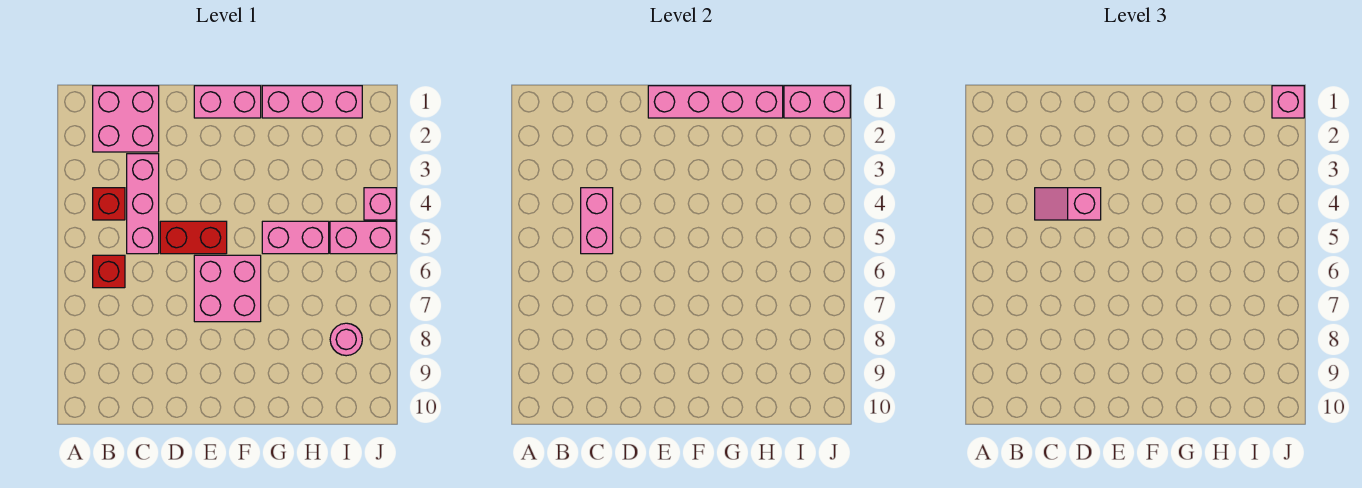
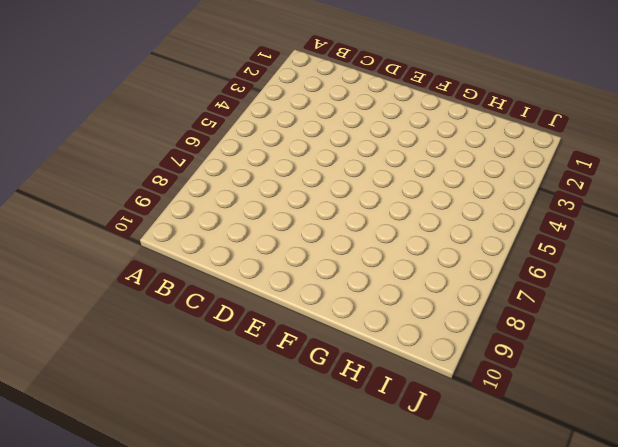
none -> pink 2x2 brick [93,86,159,152]
none -> red 1x1 brick [93,188,125,220]
none -> red 1x1 brick [93,255,125,288]

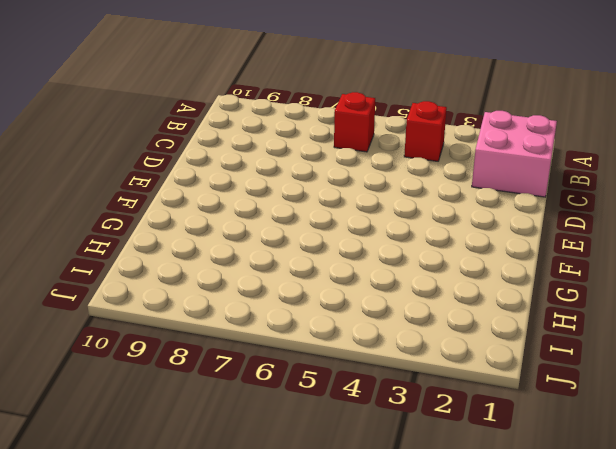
none -> pink 1x3 brick [127,154,159,254]
none -> red 1x2 brick [160,221,227,254]
none -> pink 1x2 brick [194,86,261,118]

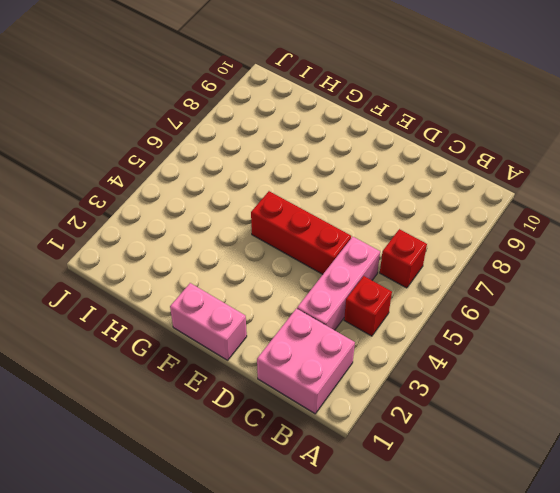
red 1x3 brick [251,191,351,274] -> red 1x2 brick [160,221,227,254]
none -> pink 2x2 brick [194,255,261,322]
none -> pink 1x3 brick [262,86,362,118]
none -> pink 1x2 brick [262,221,329,254]

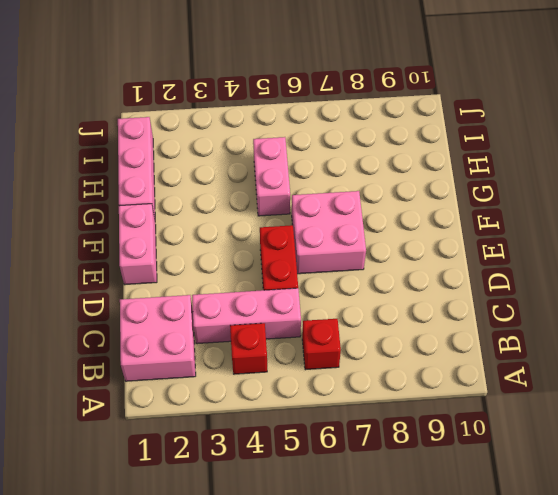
none -> pink 1x2 brick [330,221,396,254]
none -> pink 1x1 round brick [330,323,362,356]
none -> pink 1x1 brick [364,188,396,220]

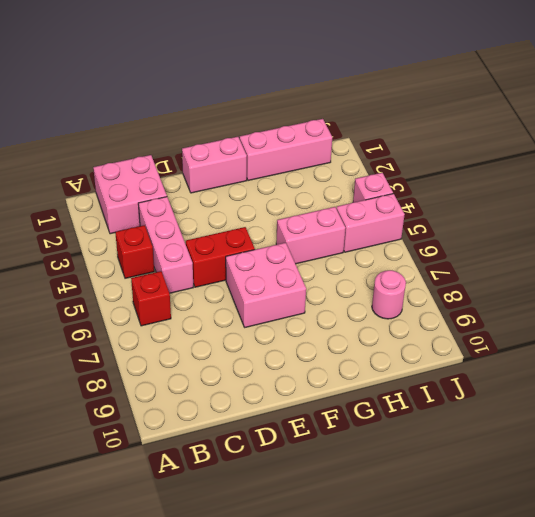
none -> pink 1x2 brick [581,188,613,254]
none -> pink 1x4 brick [648,86,783,118]
none -> pink 1x2 brick [784,86,850,118]

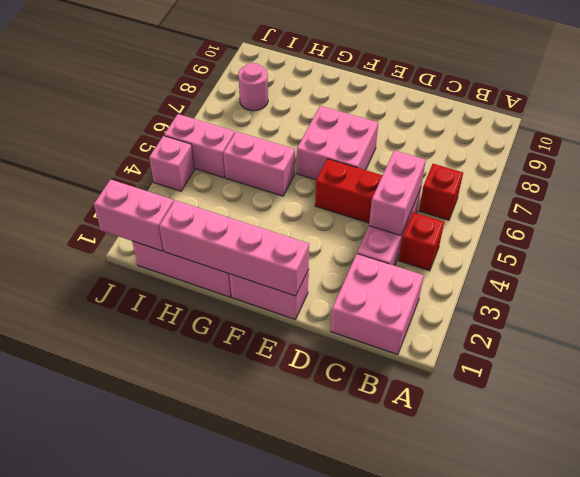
none -> pink 1x2 slope [1035,188,1101,220]
none -> pink 1x1 brick [1272,86,1304,118]

